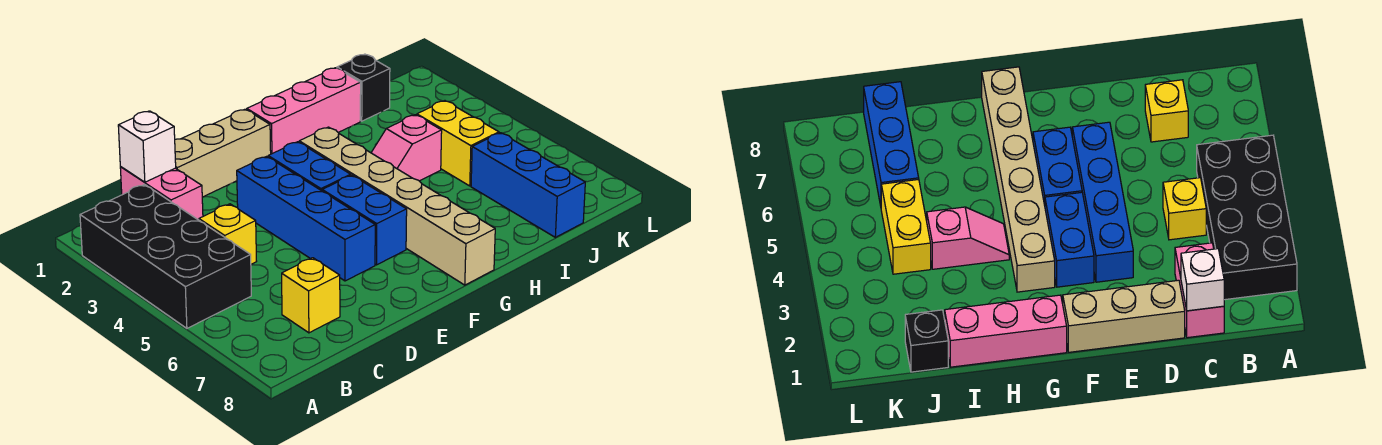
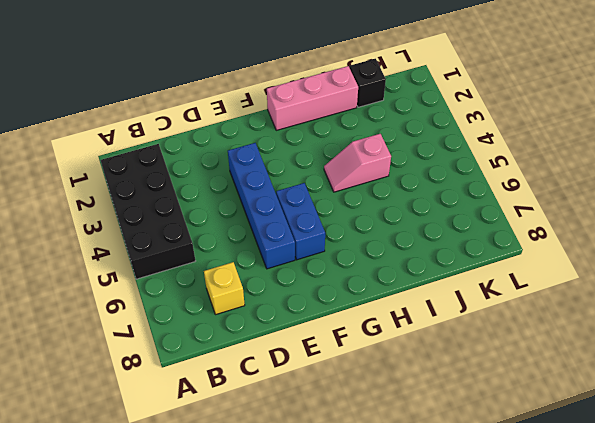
none -> pink 1x2 brick [120,167,203,220]
none -> yellow 1x1 brick [199,204,257,264]
none -> tan 1x3 brick [175,109,271,197]

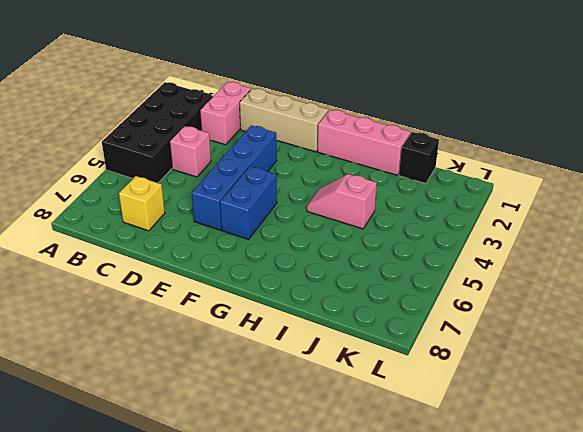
pink 1x1 brick [170,126,211,177] -> yellow 1x1 brick [199,204,257,264]
none -> blue 1x2 brick [268,142,351,191]
none -> tan 1x6 brick [299,127,495,285]
none -> yellow 1x2 brick [417,101,499,186]

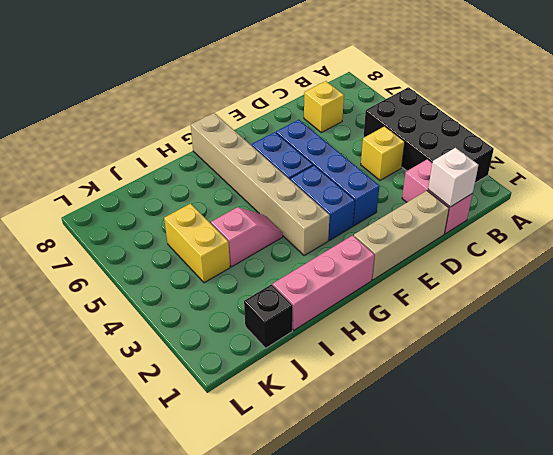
none -> blue 1x3 brick [471,133,585,237]

